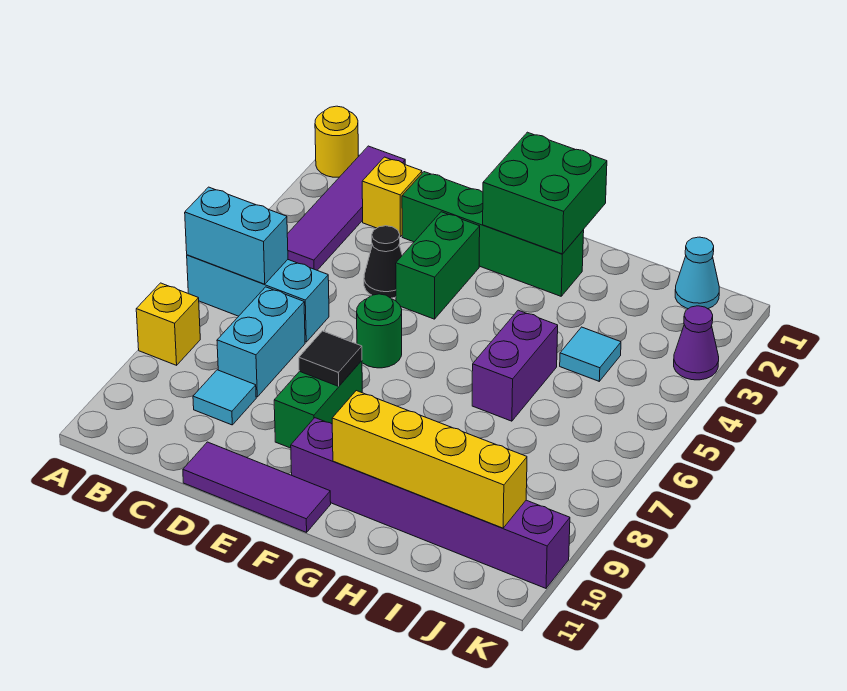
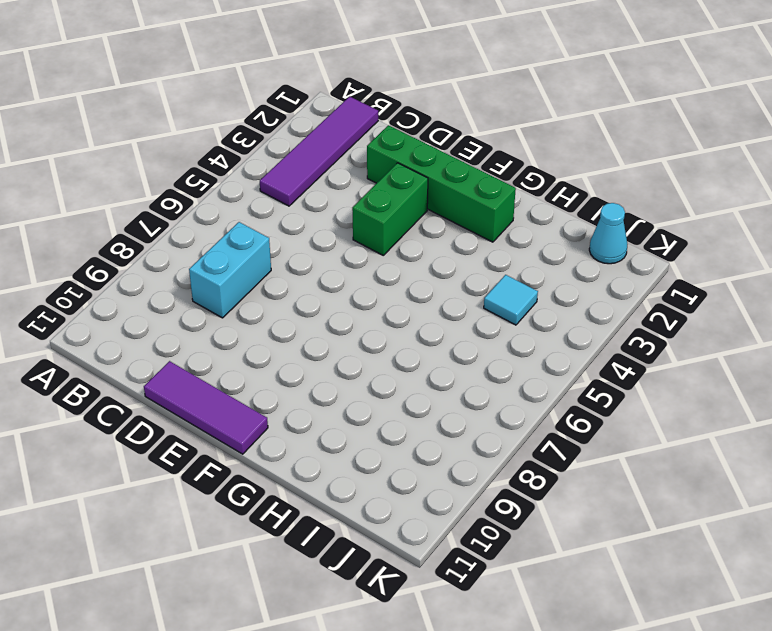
none -> yellow 1x1 round brick [315,106,358,177]
none -> cyan 1x3 brick [187,255,329,342]
none -> yellow 1x1 brick [136,283,200,365]

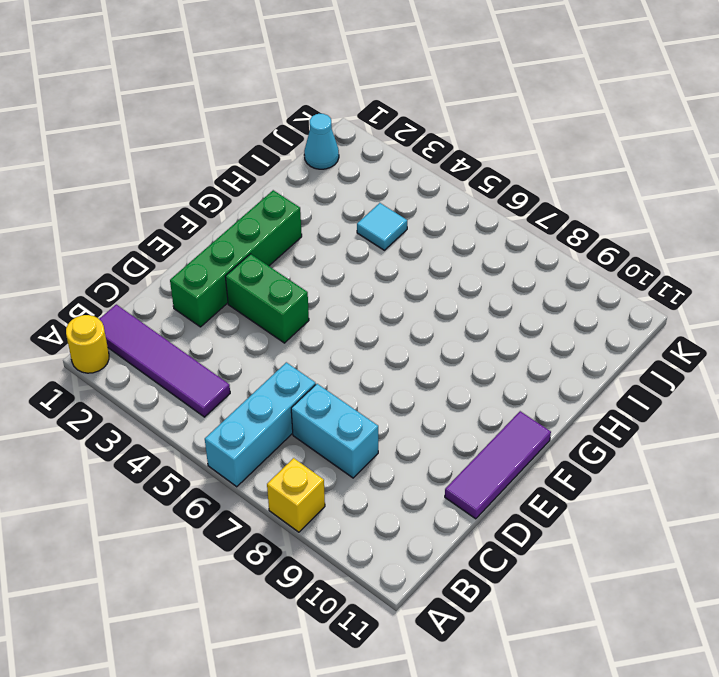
none -> yellow 1x1 brick [362,157,422,236]
none -> cyan 1x1 tile [193,370,256,425]
none -> black 1x1 cone [364,226,402,298]

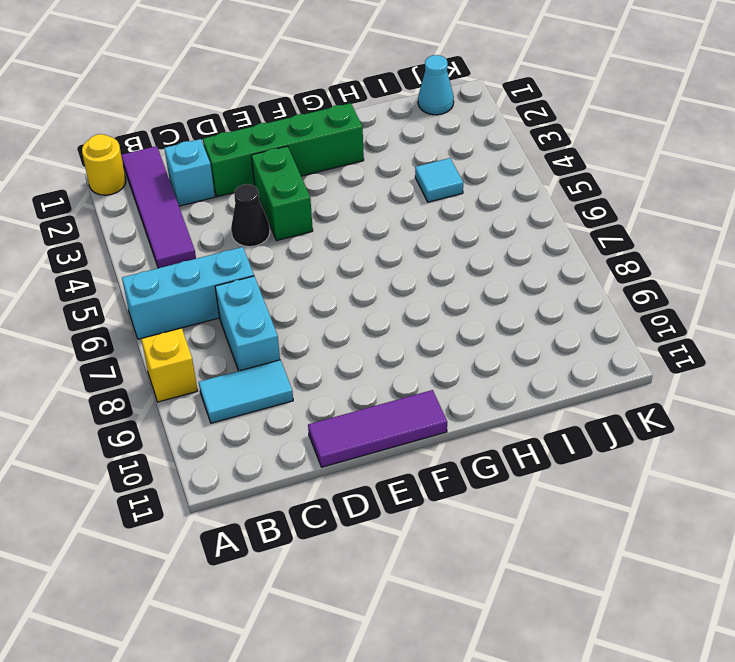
cyan 1x2 tile [199,360,293,423] -> cyan 1x1 tile [193,370,256,425]
cyan 1x1 brick [164,139,215,206] -> yellow 1x1 brick [362,157,422,236]
none -> green 1x1 round brick [357,294,402,368]
none -> green 1x2 brick [274,361,362,448]
none -> purple 1x6 brick [291,418,570,588]

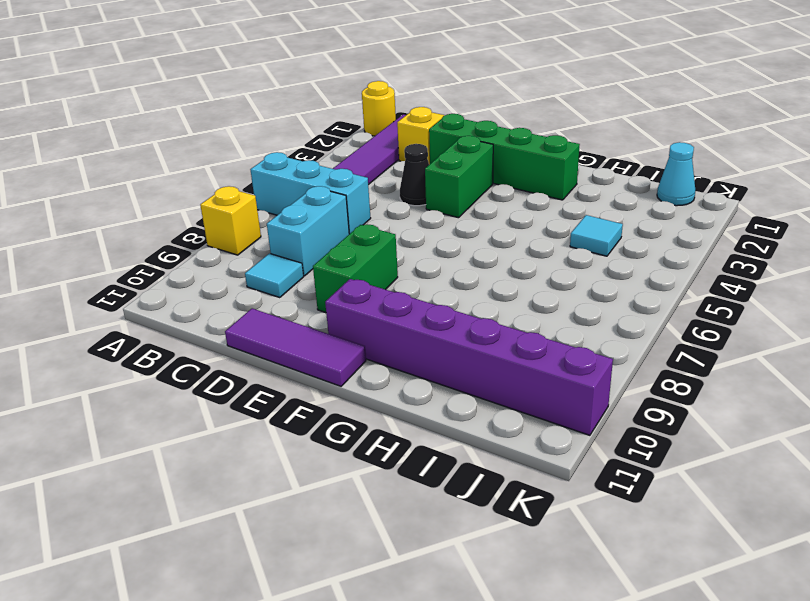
none -> green 1x1 round brick [357,294,402,368]
none -> purple 1x2 brick [472,310,558,421]
none -> purple 1x1 cone [674,306,719,380]

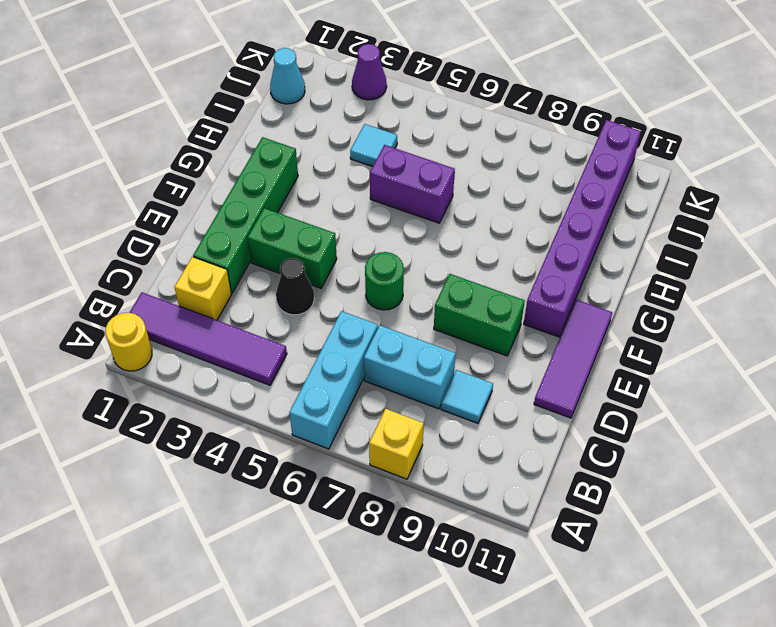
none -> cyan 1x2 brick [185,187,288,284]
none -> black 1x1 tile [299,331,362,386]
none -> green 2x2 brick [483,132,607,254]

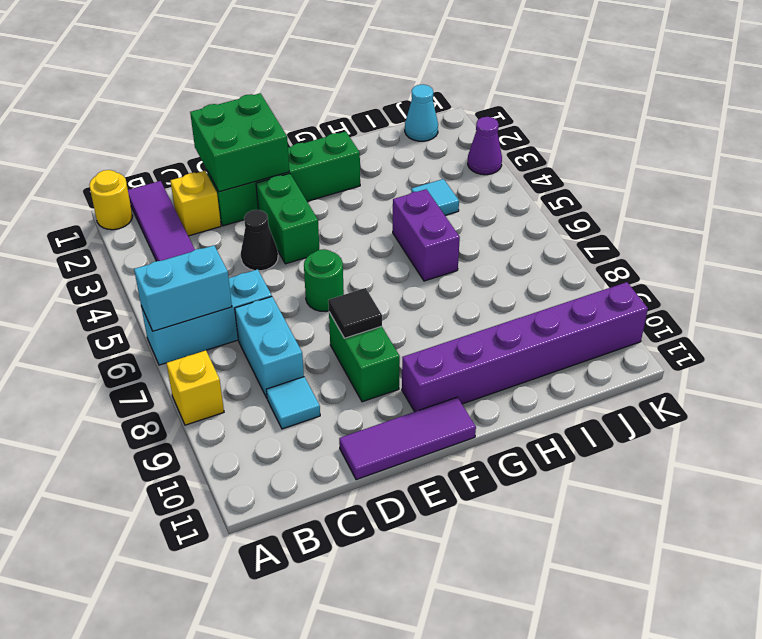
green 2x2 brick [190,93,289,192] -> green 2x2 brick moved to [483,132,607,254]
none -> yellow 1x4 brick [332,391,527,528]

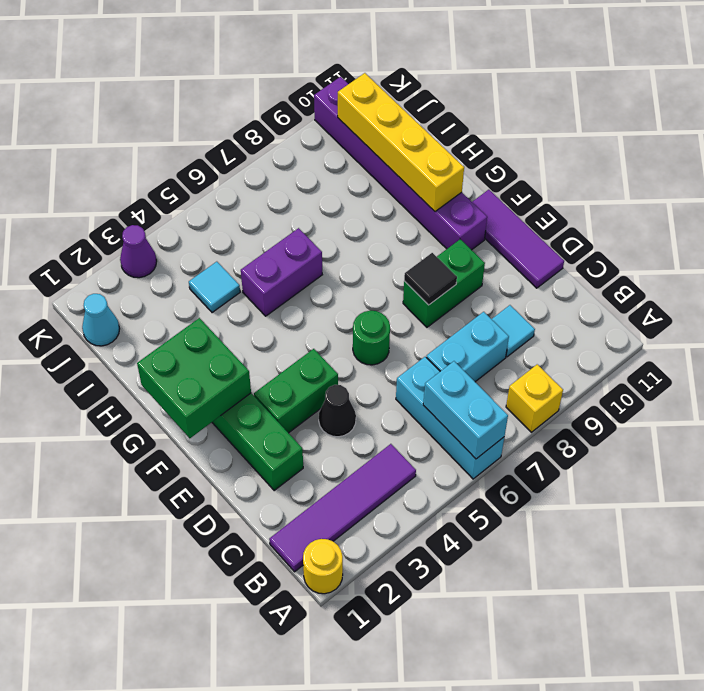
none -> yellow 1x1 brick [362,157,422,236]

